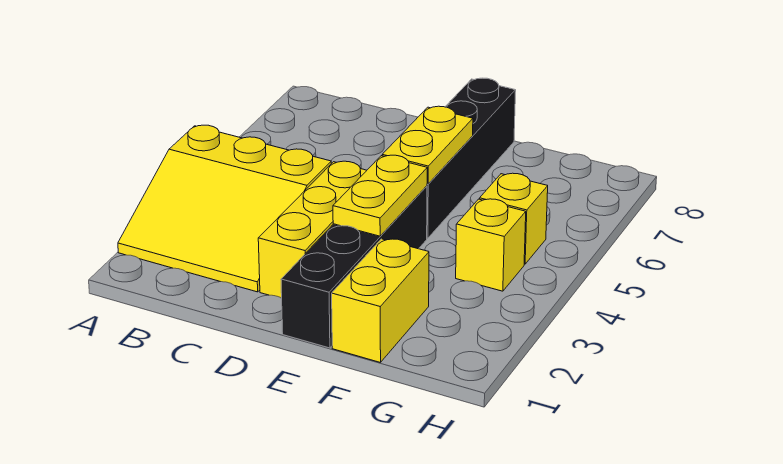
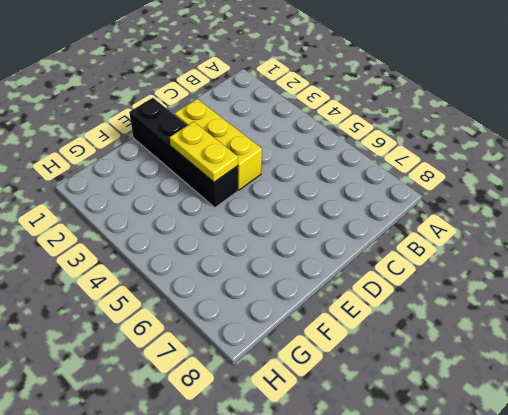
none -> yellow 3x3 slope [118,125,331,292]
none -> black 1x4 brick [427,78,516,238]

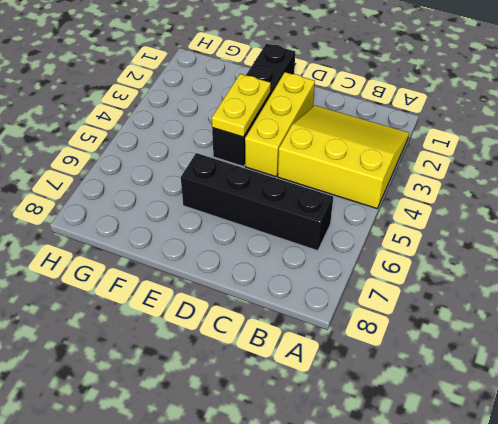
black 1x4 brick [181,153,333,251] -> black 1x4 brick turned to [427,78,516,238]
none -> yellow 1x2 brick [332,239,429,363]
none -> yellow 1x1 brick [456,199,526,291]

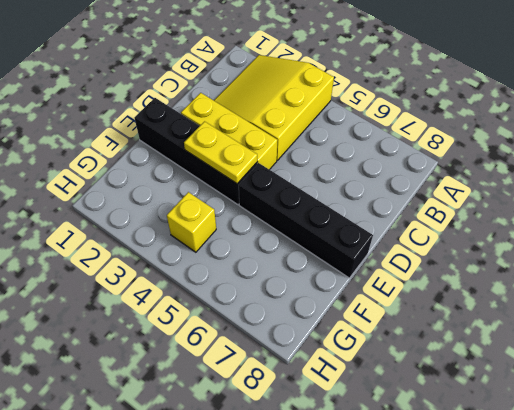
none -> yellow 1x2 brick [332,239,429,363]
none -> yellow 1x1 brick [480,173,548,264]

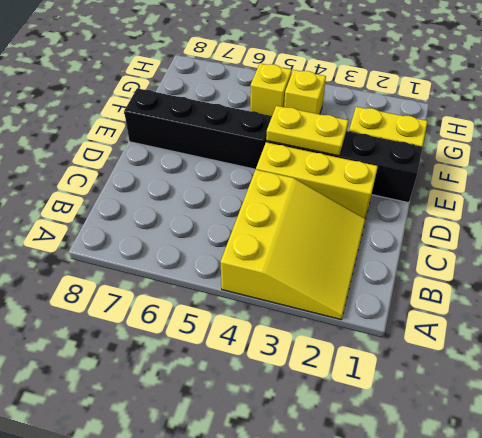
none -> yellow 1x2 plate [382,106,473,184]

